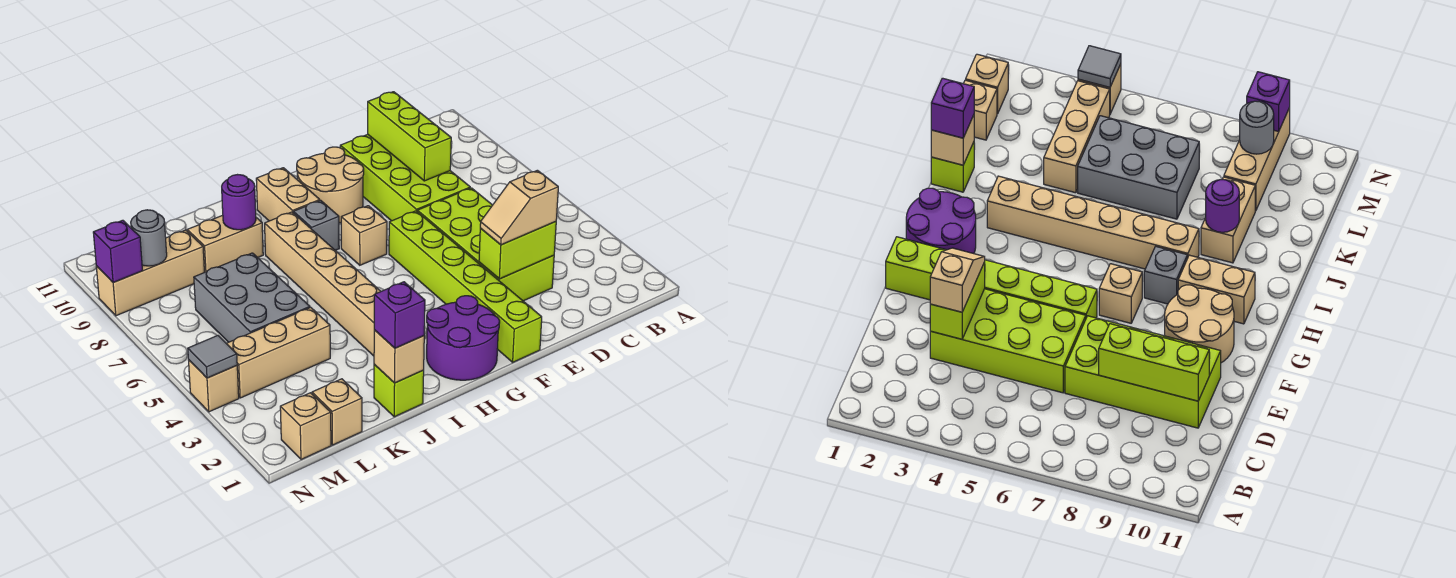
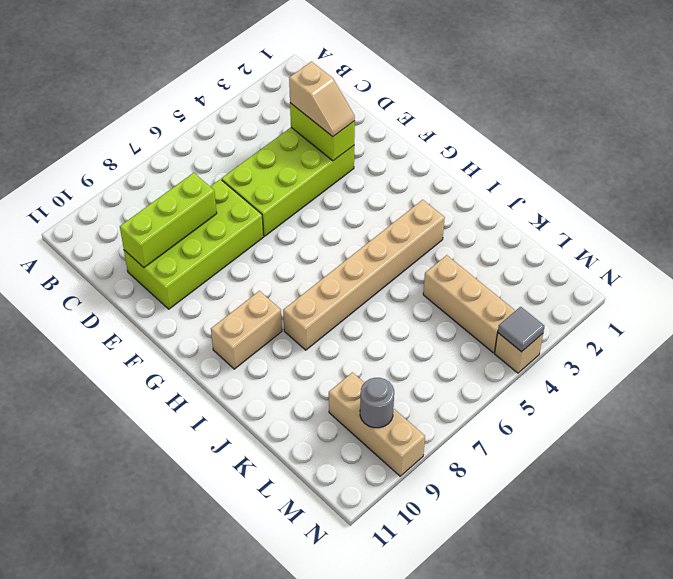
none -> lime 1x6 brick [389,211,542,362]
none -> tan 2x2 round brick [297,147,364,223]
none -> purple 2x2 round brick [427,296,500,380]

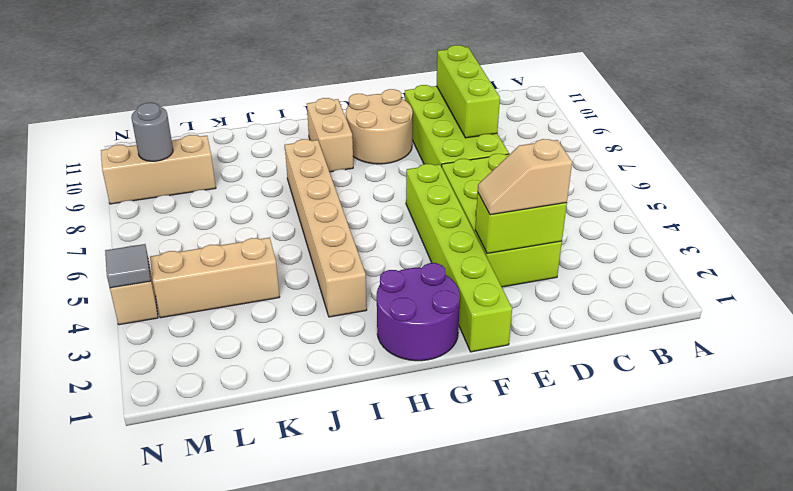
none -> tan 1x1 brick [341,206,387,265]
none -> grey 1x1 brick [293,200,339,250]
none -> lime 1x1 brick [374,365,424,417]

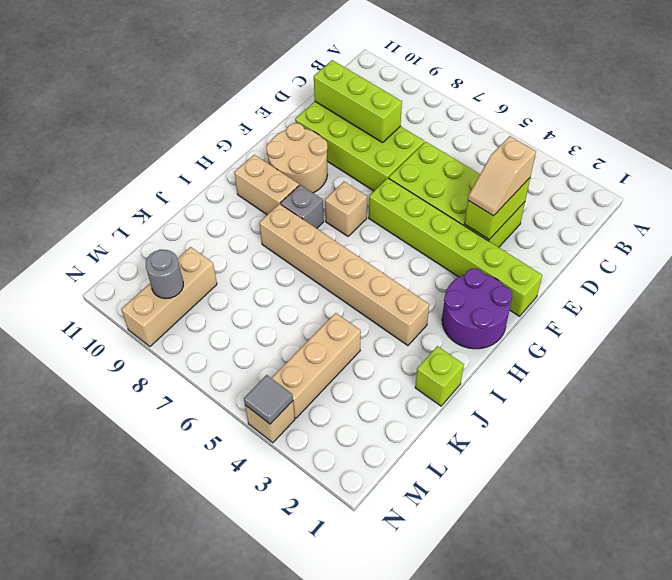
none -> tan 1x2 brick [187,215,263,272]
none -> grey 2x3 brick [194,253,310,342]
none -> tan 1x1 brick [312,379,362,445]

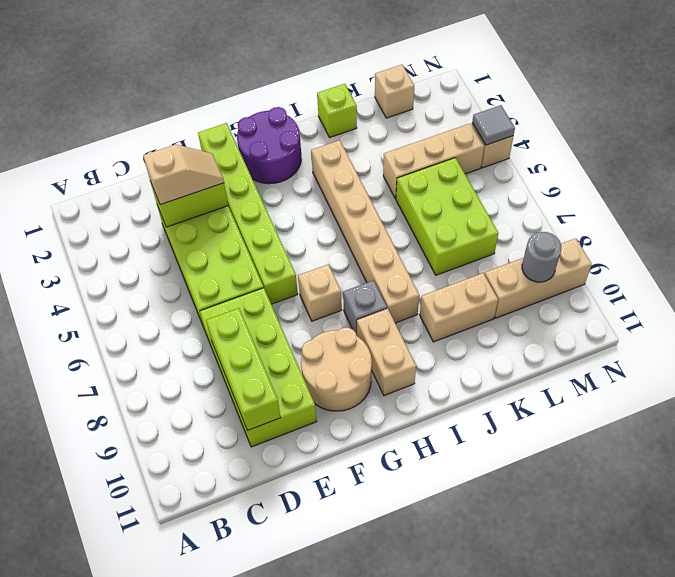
lime 2x3 brick [396,158,498,275] -> grey 2x3 brick [194,253,310,342]
none -> tan 1x1 brick [280,393,331,459]
none -> tan 1x1 brick [374,330,424,383]
none -> purple 1x1 round brick [222,175,256,230]

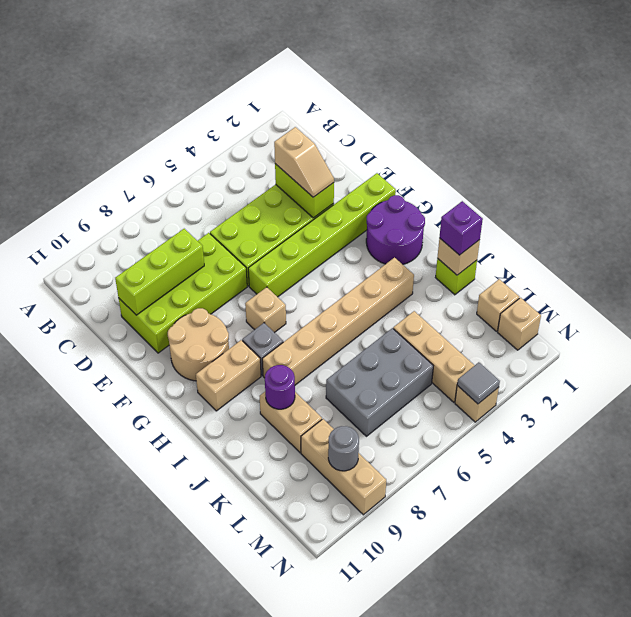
none -> purple 1x1 brick [93,220,142,283]

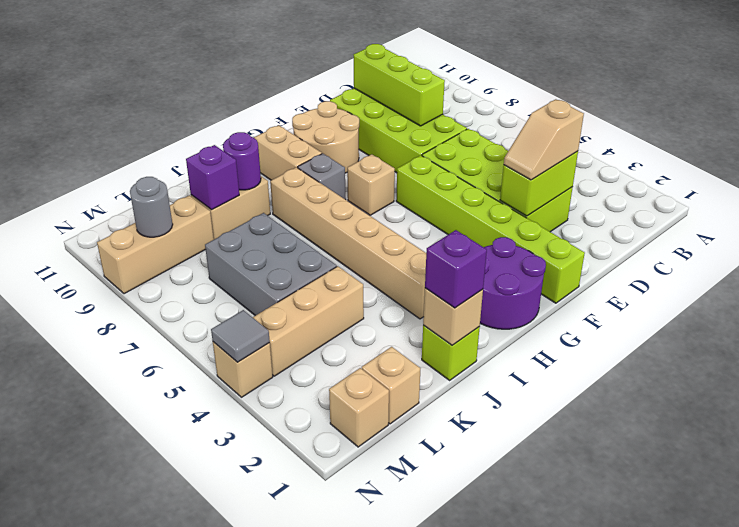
purple 1x1 brick [186,145,239,210] -> purple 1x1 brick moved to [93,220,142,283]

